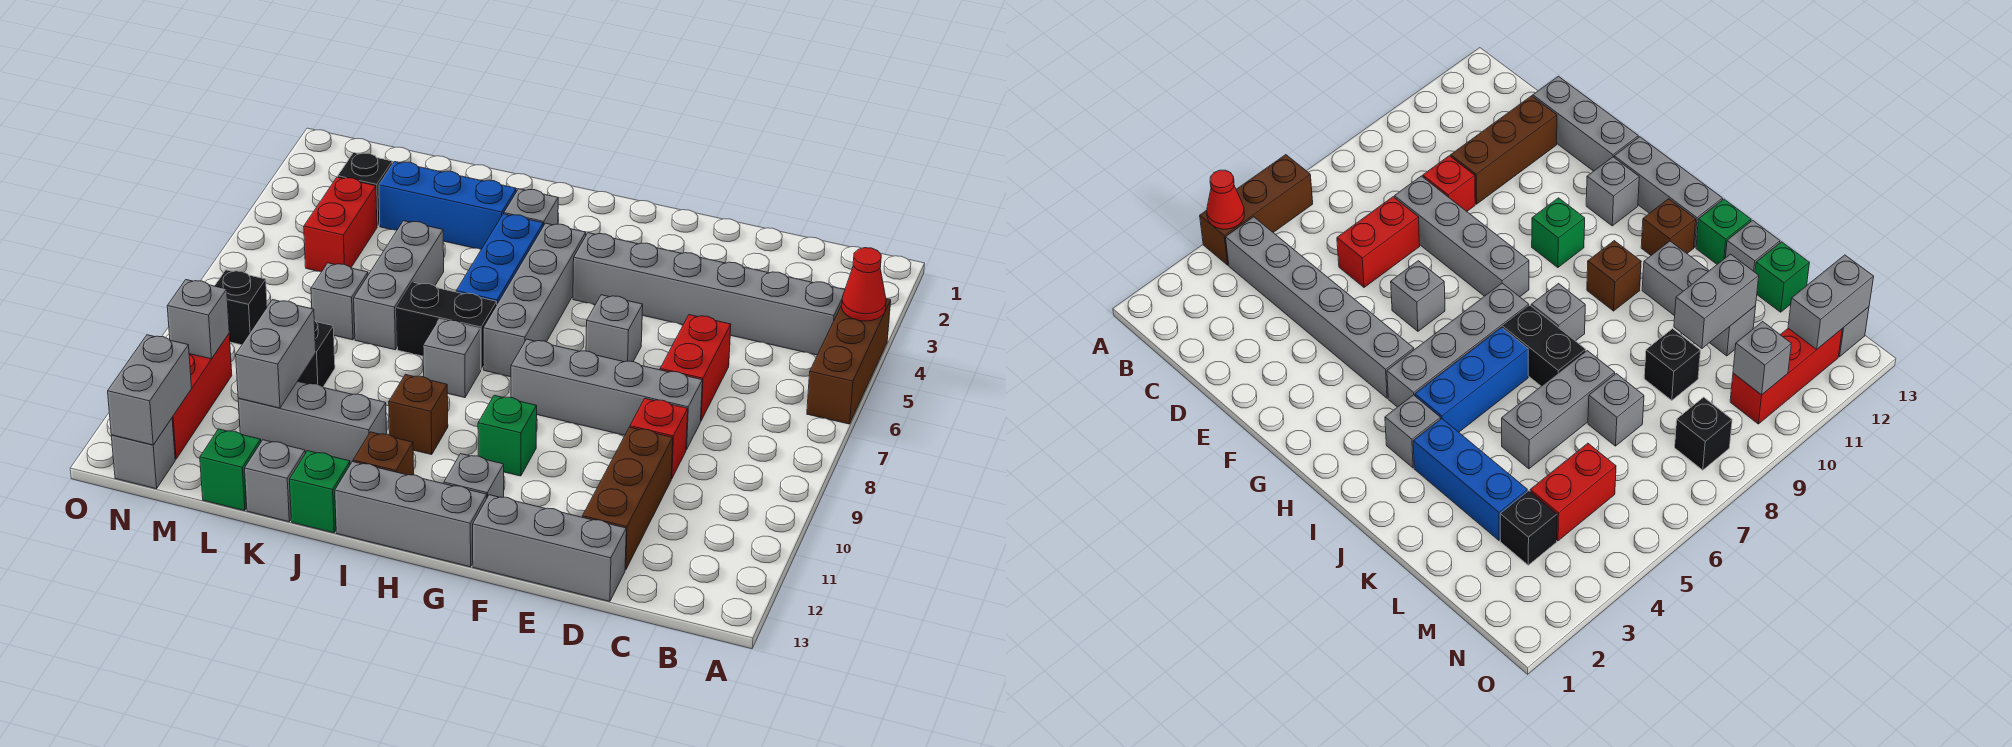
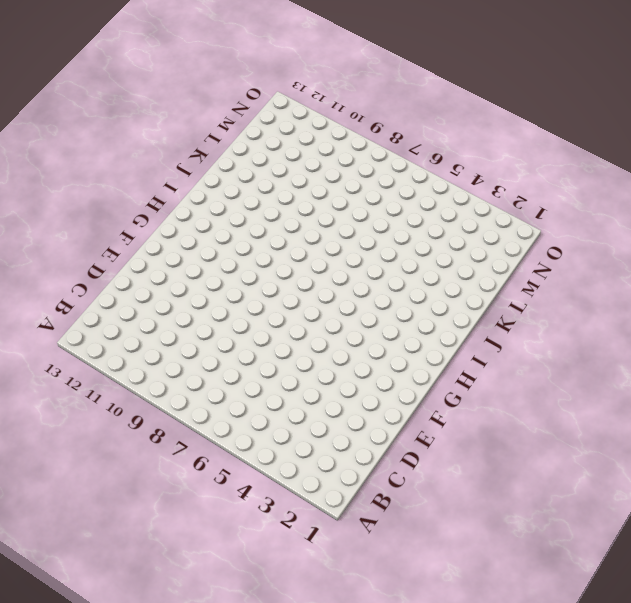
none -> brown 1x3 brick [807,299,891,424]
none -> grey 1x6 brick [573,233,845,355]
none -> red 1x2 brick [660,315,731,420]
none -> grey 1x4 brick [511,339,702,450]

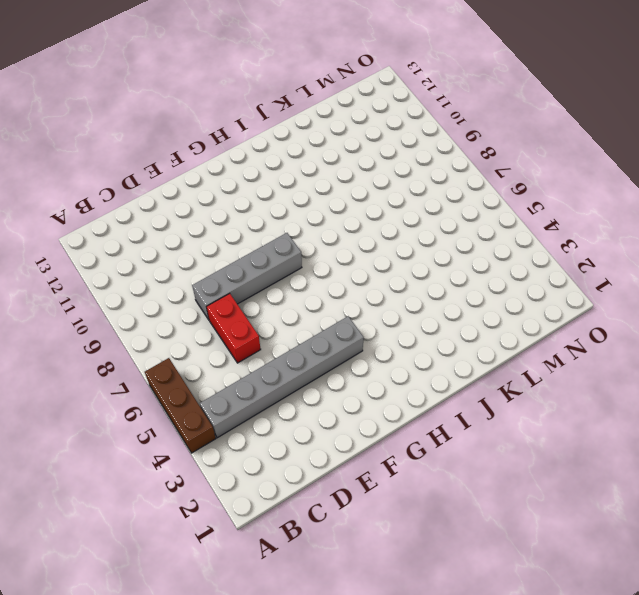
none -> red 1x1 brick [630,398,688,479]
none -> brown 1x3 brick [582,427,673,570]
none -> grey 1x3 brick [473,495,626,601]
none -> grey 1x1 brick [586,295,643,362]

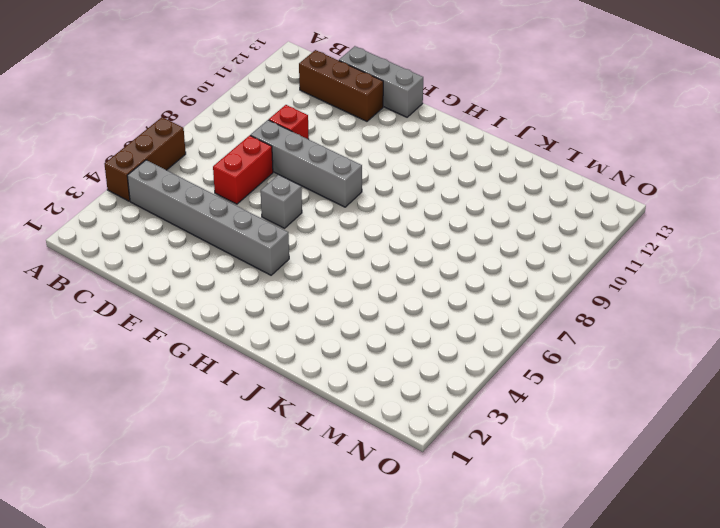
brown 1x3 brick [299,50,383,121] -> brown 1x3 brick turned to [582,427,673,570]
none -> green 1x1 brick [478,395,537,476]
none -> grey 1x1 brick [444,454,504,497]
none -> grey 1x3 brick [335,462,487,567]
none -> grey 1x4 brick [483,223,586,377]

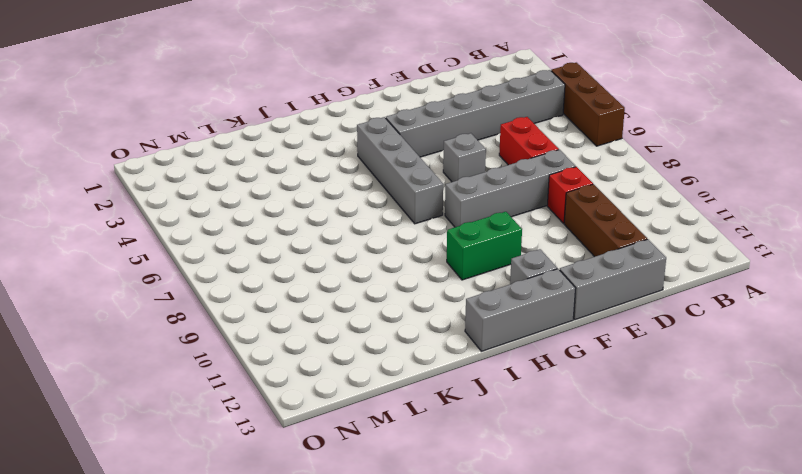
green 1x2 brick [447,212,522,280] -> green 1x1 brick [478,395,537,476]
none -> grey 1x1 brick [504,189,558,226]
none -> blue 1x3 brick [456,214,543,304]
none -> black 1x2 brick [397,282,497,370]
none -> grey 1x1 brick [423,319,481,398]

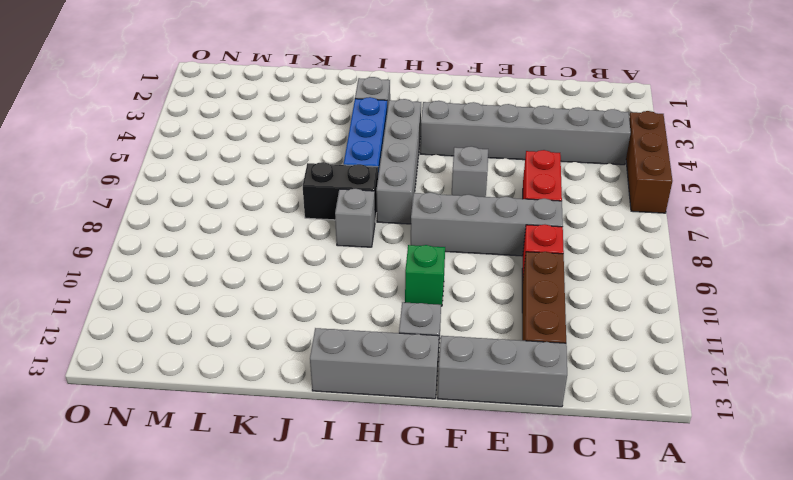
none -> brown 1x1 brick [389,375,448,455]
none -> brown 1x1 brick [353,432,414,475]
none -> blue 1x3 brick [379,162,516,249]
none -> grey 1x3 brick [238,381,387,464]

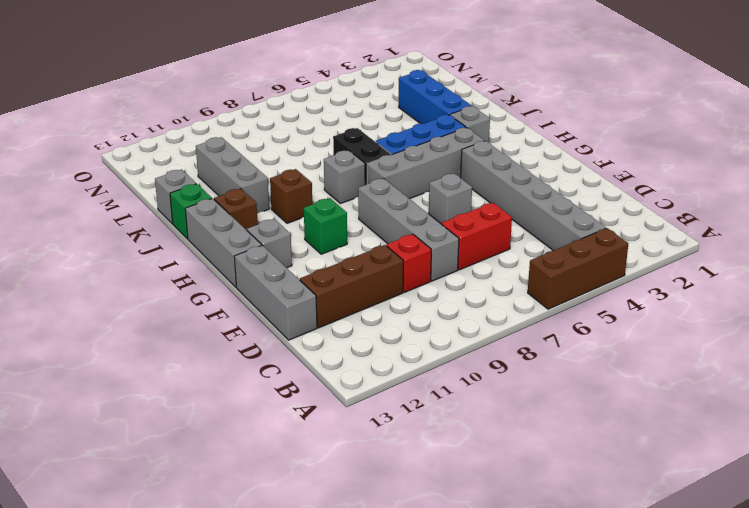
none -> grey 1x3 brick [354,221,444,350]
none -> grey 1x1 brick [311,263,368,340]
none -> black 1x1 brick [298,320,335,387]
none -> green 1x1 brick [200,429,261,511]

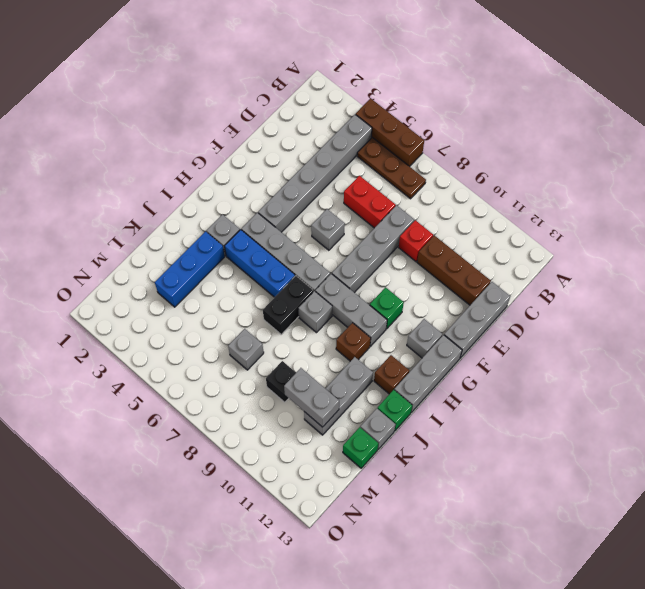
brown 1x3 plate [357,137,426,199] -> none
grey 1x3 brick [315,274,387,346] -> grey 1x3 brick moved to [354,221,444,350]
none -> black 1x1 brick [338,153,392,226]
none -> red 1x2 brick [304,177,377,272]
none -> black 1x1 brick [215,270,267,345]
none -> red 1x3 brick [172,334,232,459]

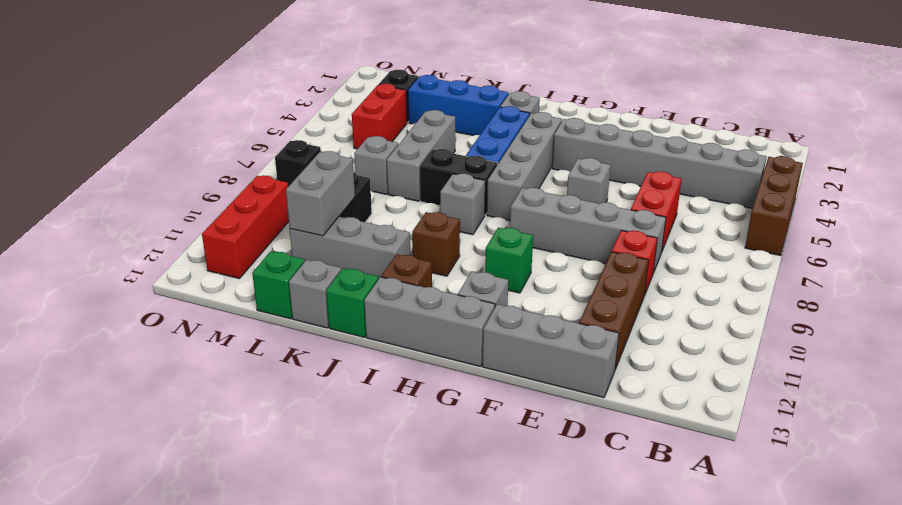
none -> grey 1x1 brick [111,418,175,489]
none -> red 1x1 cone [842,248,886,321]
none -> grey 1x1 brick [167,280,229,359]
none -> grey 1x2 brick [108,335,192,445]

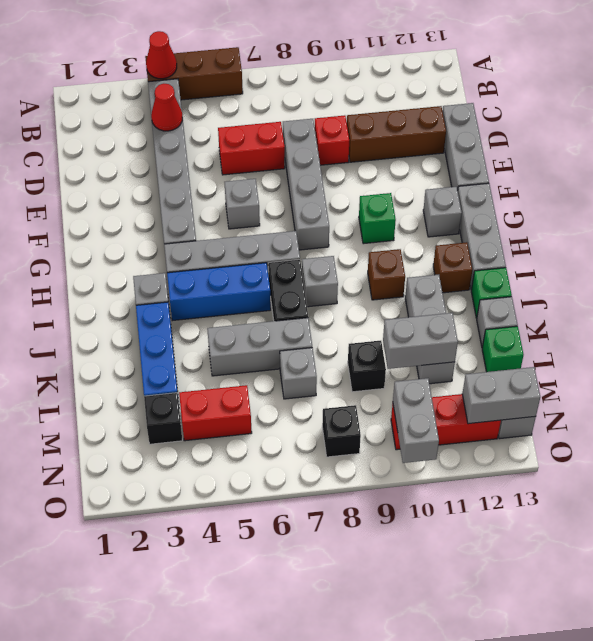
red 1x1 cone [151,84,182,131] -> none
grey 1x2 brick [393,378,439,463] -> grey 1x1 brick [167,280,229,359]

